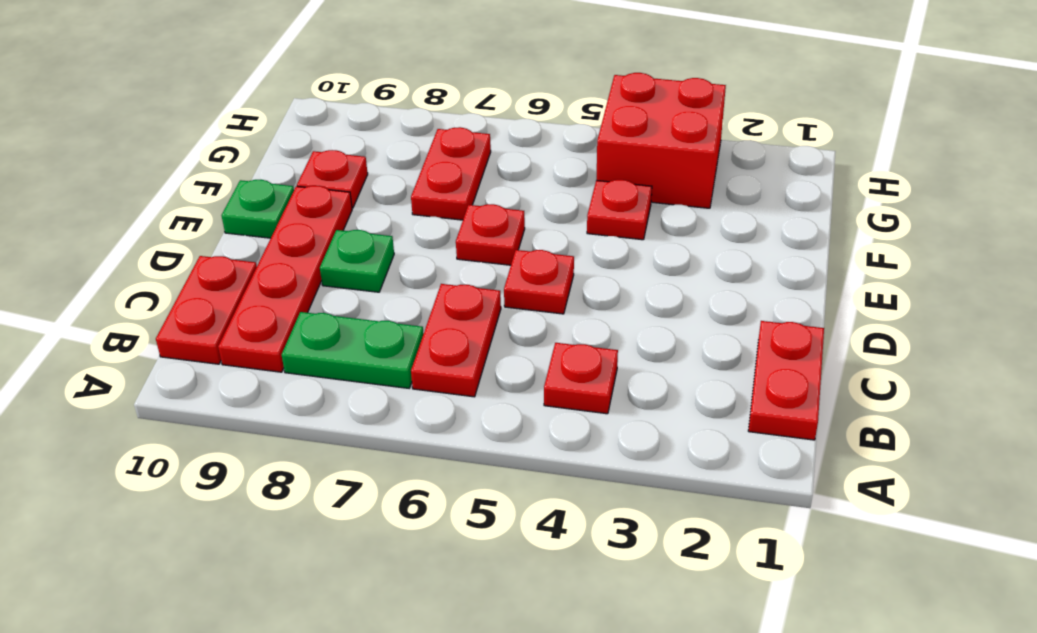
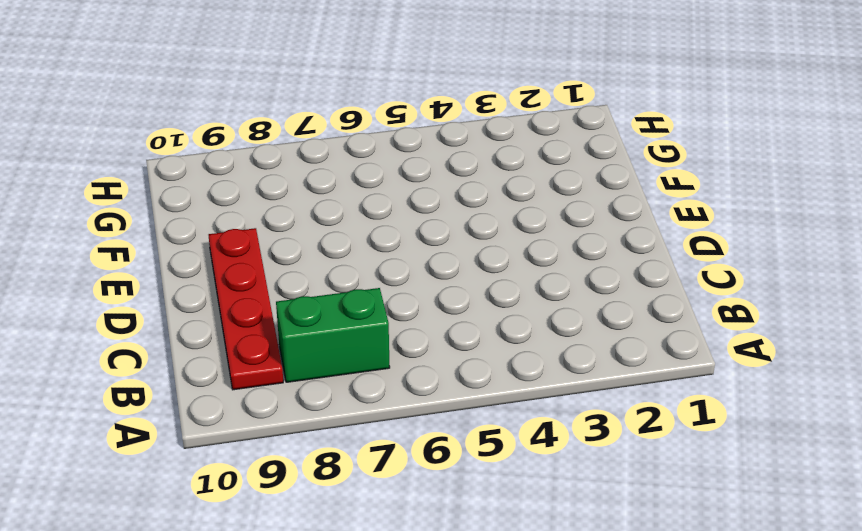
green 1x2 brick [276,288,390,382] -> green 1x2 plate [282,312,424,388]
none -> red 1x2 plate [748,321,824,440]
none -> red 1x1 plate [544,343,618,414]
none -> red 1x2 plate [411,284,501,397]

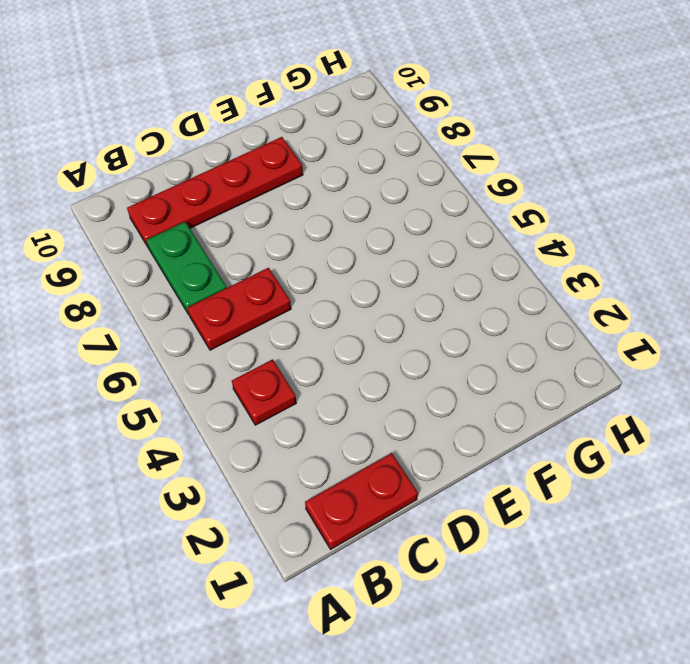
none -> red 1x2 plate [156,256,257,364]
none -> red 1x1 plate [504,250,574,314]
none -> green 1x1 plate [320,230,394,292]

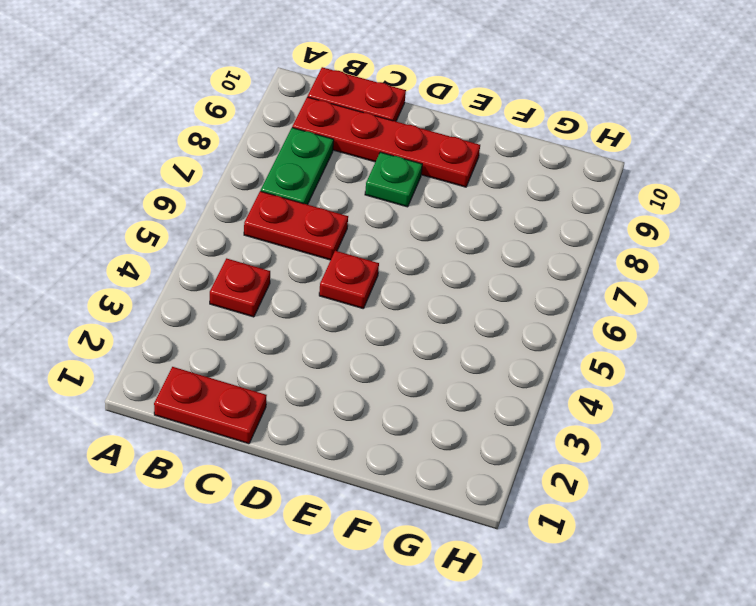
none -> red 1x1 plate [456,204,525,265]
none -> green 1x1 plate [222,180,294,238]
none -> red 1x1 plate [587,180,652,240]

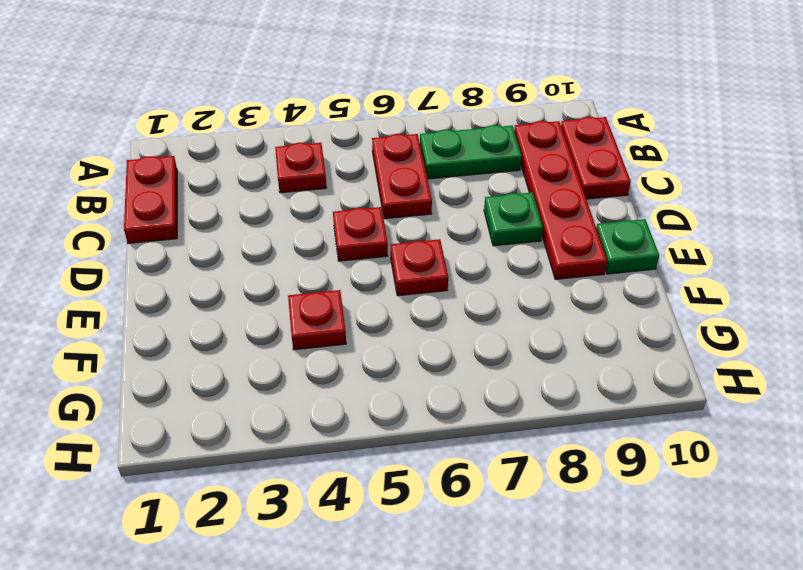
none -> red 1x2 plate [411,127,491,220]
none -> red 1x1 plate [297,150,368,208]
none -> red 2x2 brick [597,73,726,208]

